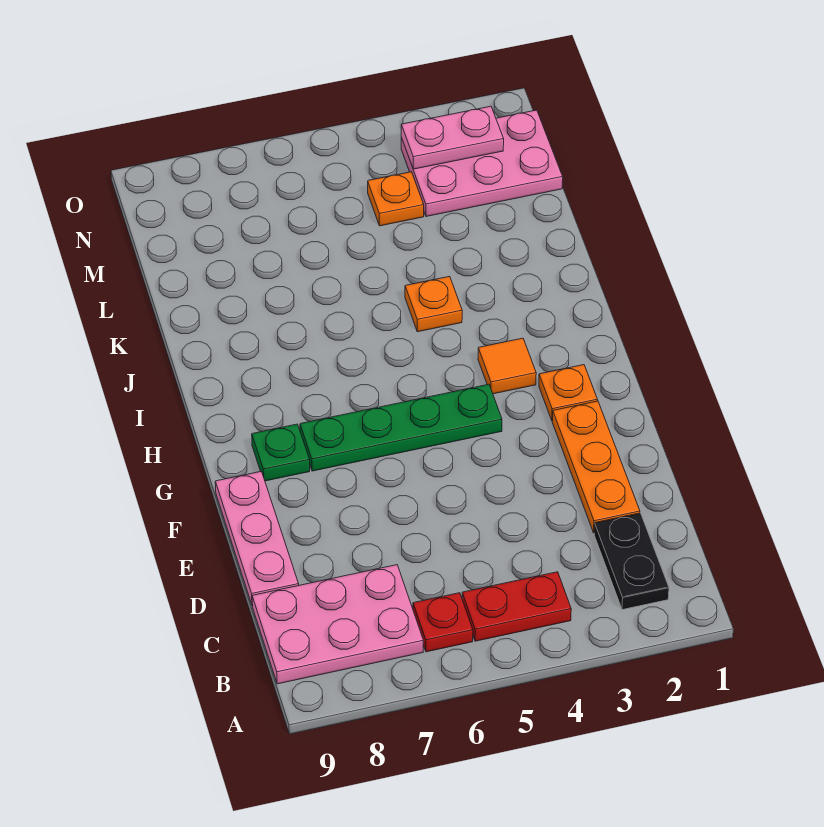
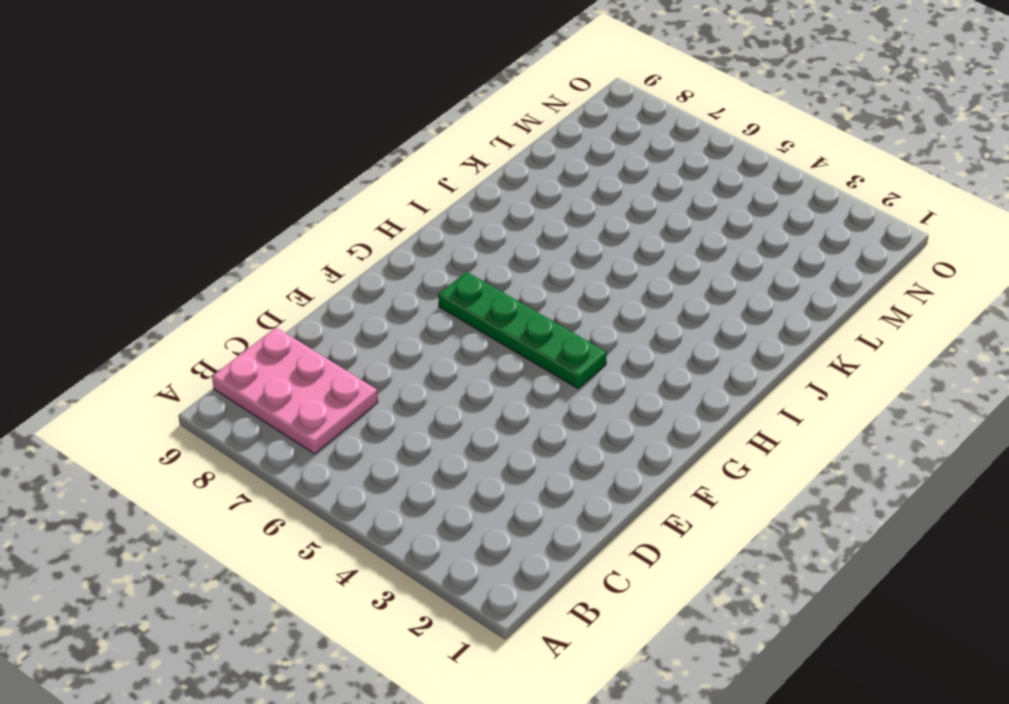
none -> black 1x2 plate [594,513,669,610]
none -> red 1x2 plate [462,572,571,641]
none -> red 1x1 plate [413,593,473,652]

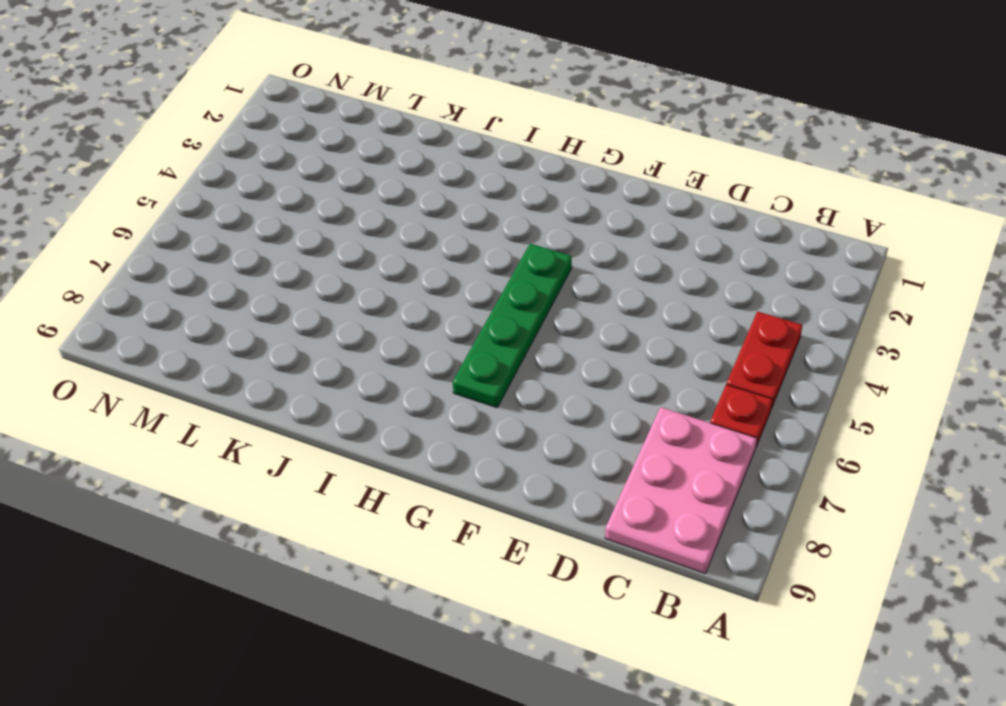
none -> black 1x2 plate [594,513,669,610]
none -> orange 1x3 plate [552,401,640,533]
none -> pink 1x3 plate [215,472,299,606]

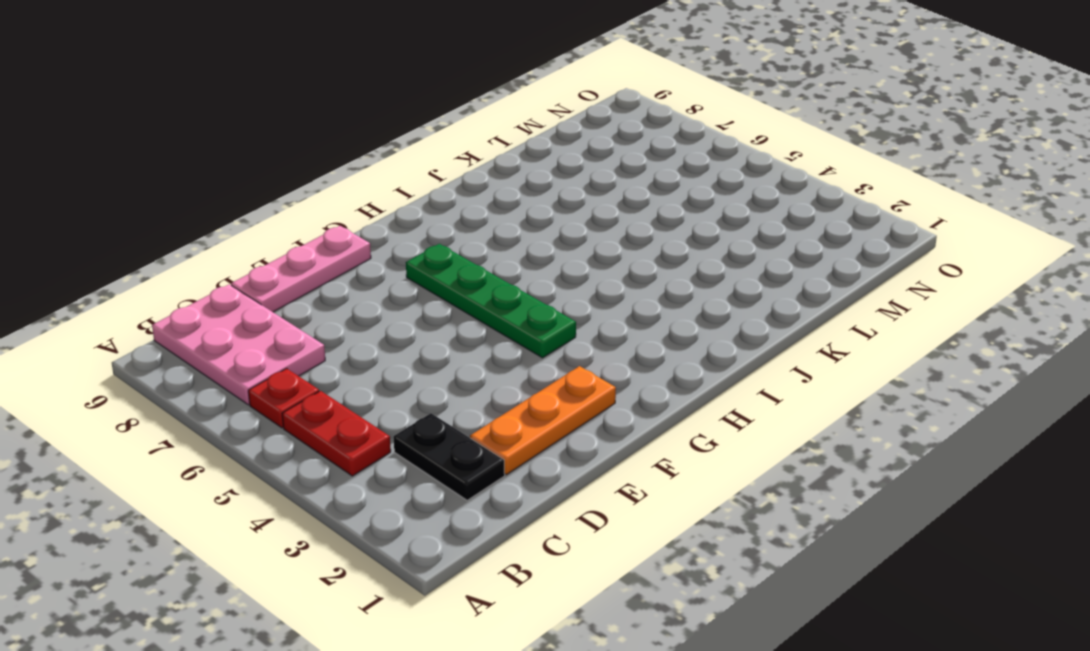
black 1x2 plate [394,413,505,500] -> black 1x2 plate turned to [594,513,669,610]
none -> orange 1x1 plate [539,365,597,421]
none -> green 1x1 plate [252,424,310,481]
none -> orange 1x1 tile [478,338,536,394]

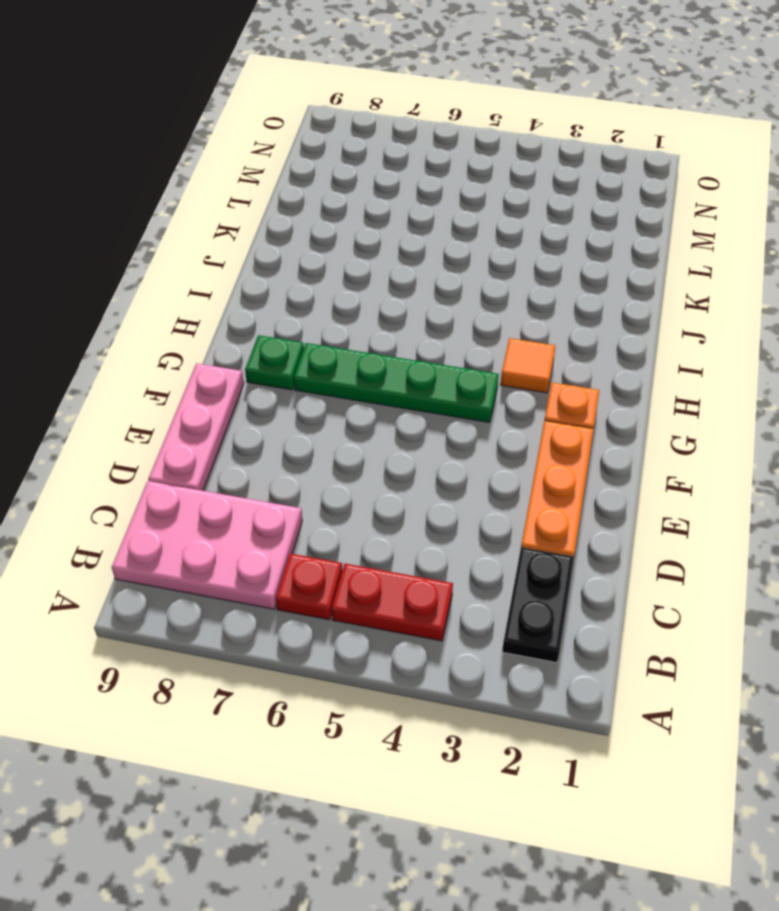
none -> orange 1x1 plate [405,276,462,332]
none -> pink 2x3 plate [401,110,563,216]
none -> orange 1x1 plate [368,172,424,226]

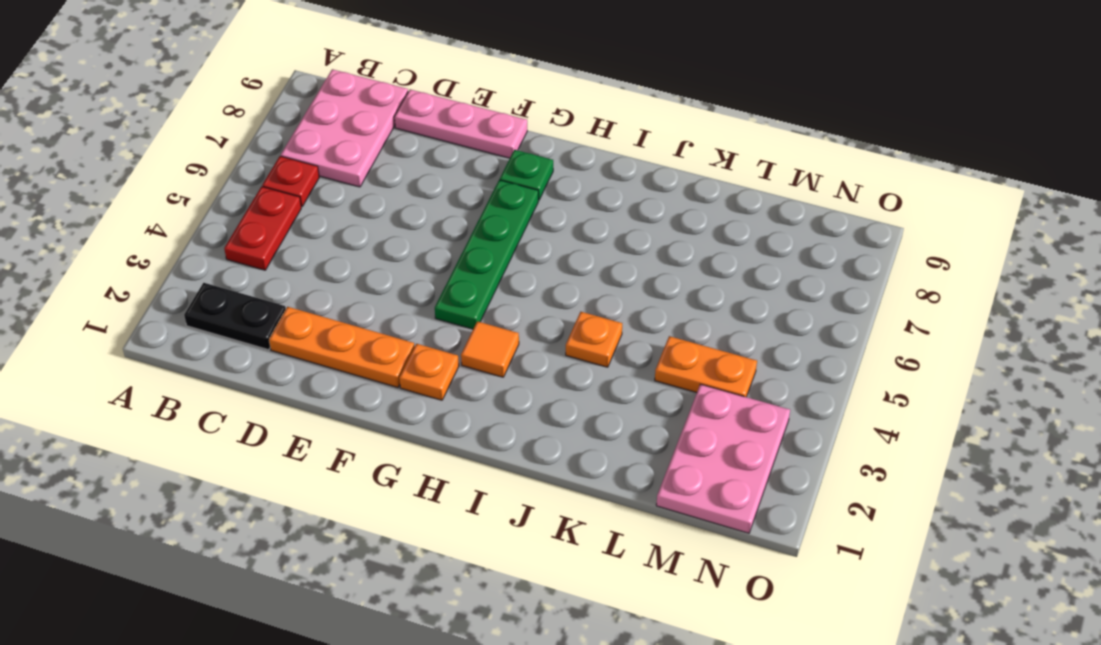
orange 1x2 plate [655,336,757,397] -> orange 1x1 plate [368,172,424,226]
none -> pink 1x2 plate [401,106,504,169]

